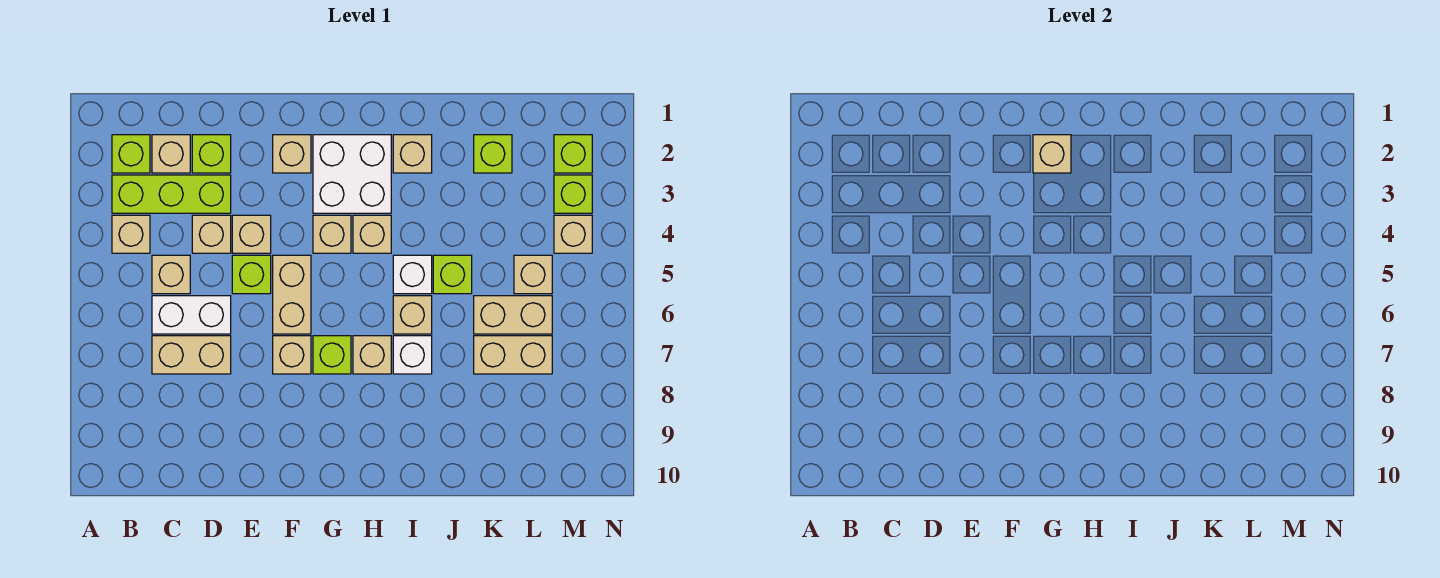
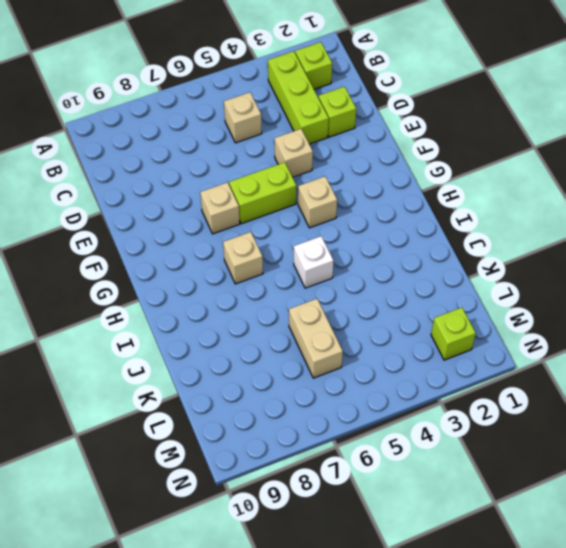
lime 1x2 brick [229,162,296,224] -> tan 1x2 brick [273,255,311,334]
none -> tan 1x1 brick [112,215,150,253]
none -> tan 1x1 brick [152,135,190,173]
none -> white 1x2 brick [152,296,231,334]
none -> tan 1x2 brick [152,336,231,374]

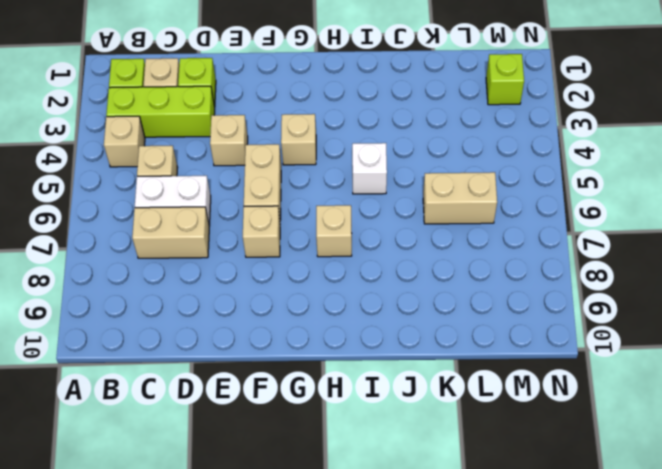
none -> tan 1x1 brick [192,215,231,253]
none -> lime 1x1 brick [232,255,271,294]
none -> tan 1x1 brick [273,135,311,173]
none -> white 2x2 brick [313,135,391,213]

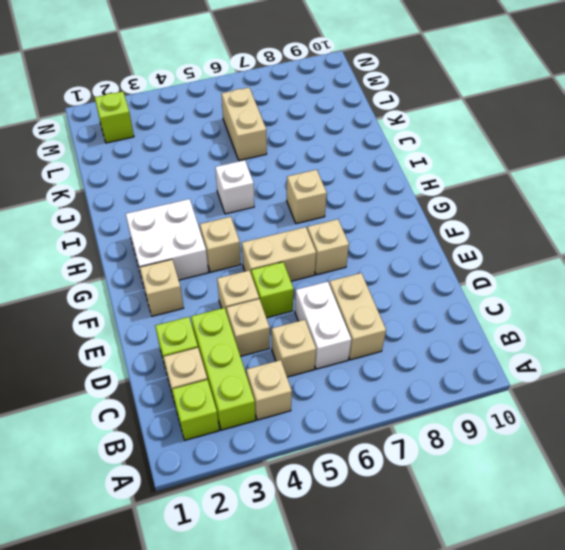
none -> lime 1x1 brick [313,336,351,374]
none -> tan 1x1 brick [353,215,391,253]
none -> tan 1x1 brick [393,135,432,173]
none -> tan 1x1 brick [393,296,432,334]

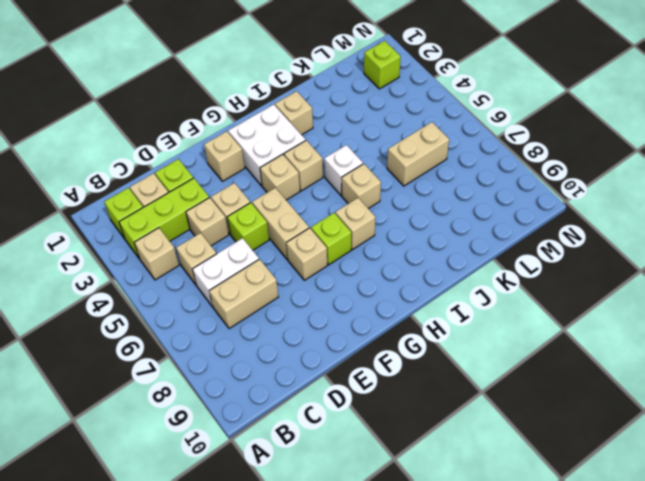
none -> white 1x1 brick [393,336,432,374]
none -> lime 1x1 brick [433,255,472,294]
none -> lime 1x1 brick [474,135,512,173]
none -> tan 1x2 brick [474,336,552,374]

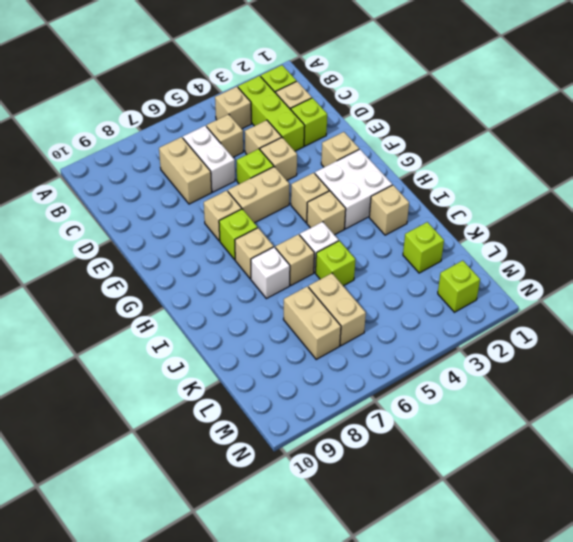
none -> tan 1x1 brick [514,255,552,294]
none -> lime 1x1 brick [554,175,592,213]
none -> tan 1x1 brick [554,215,592,253]
none -> tan 1x1 brick [1033,135,1071,173]

